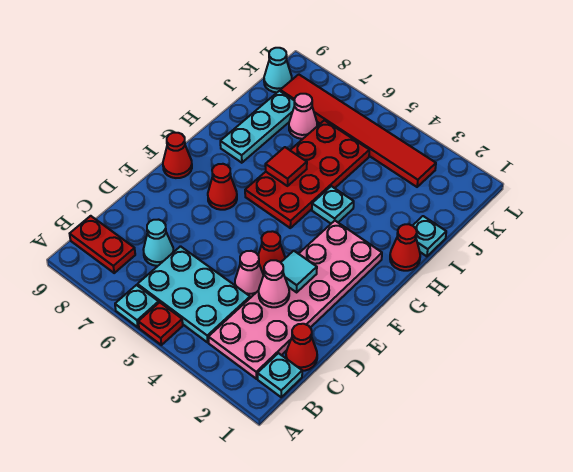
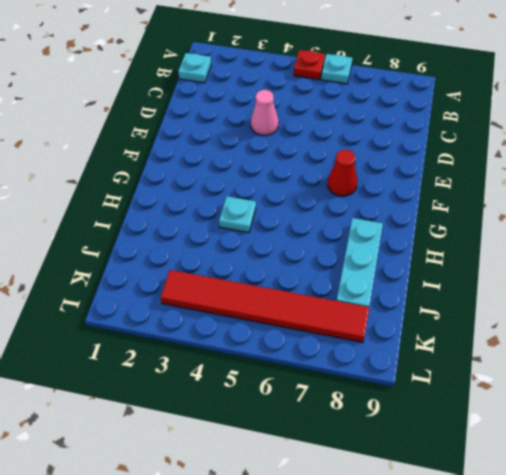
none -> pink 2x6 plate [208,221,382,379]
none -> cyan 2x3 plate [138,246,250,342]
none -> red 1x2 plate [70,216,135,273]

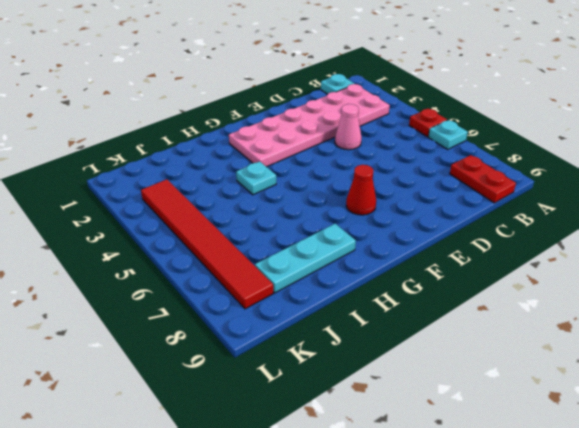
none -> cyan 2x3 plate [138,246,250,342]
none -> red 1x1 cone [286,324,317,371]
none -> cyan 1x1 cone [143,220,173,266]

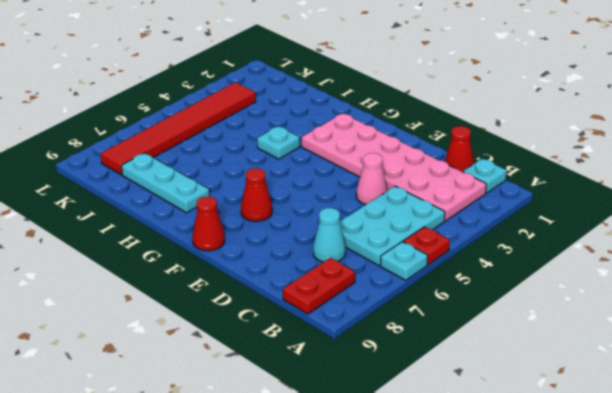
none -> red 1x1 cone [258,231,285,275]
none -> red 2x4 plate [245,120,369,228]
none -> red 1x1 cone [390,224,420,271]

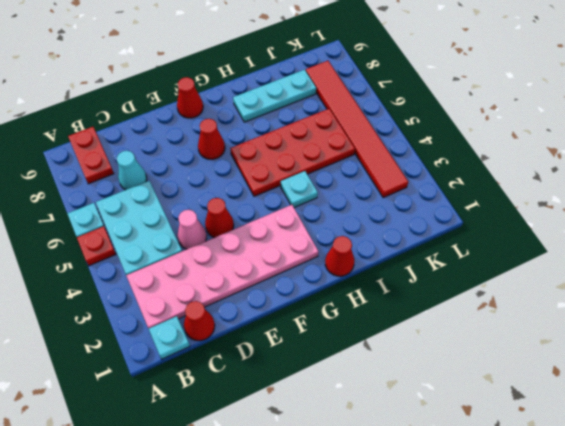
none -> cyan 1x1 plate [413,216,446,256]
none -> pink 1x1 cone [289,94,317,139]
none -> cyan 1x1 cone [264,48,292,92]

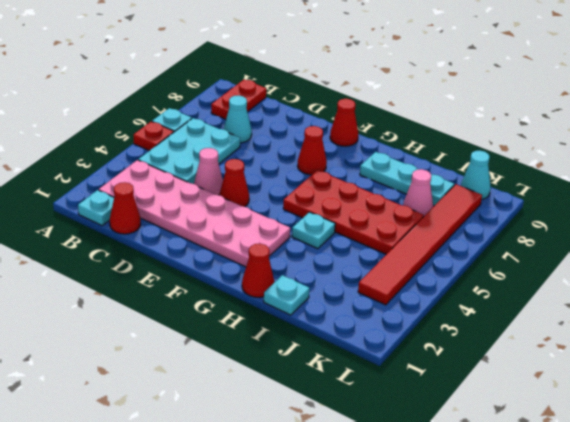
none -> pink 1x1 cone [259,260,289,307]
none -> cyan 1x1 tile [281,251,317,292]
none -> red 1x1 tile [265,147,307,186]

